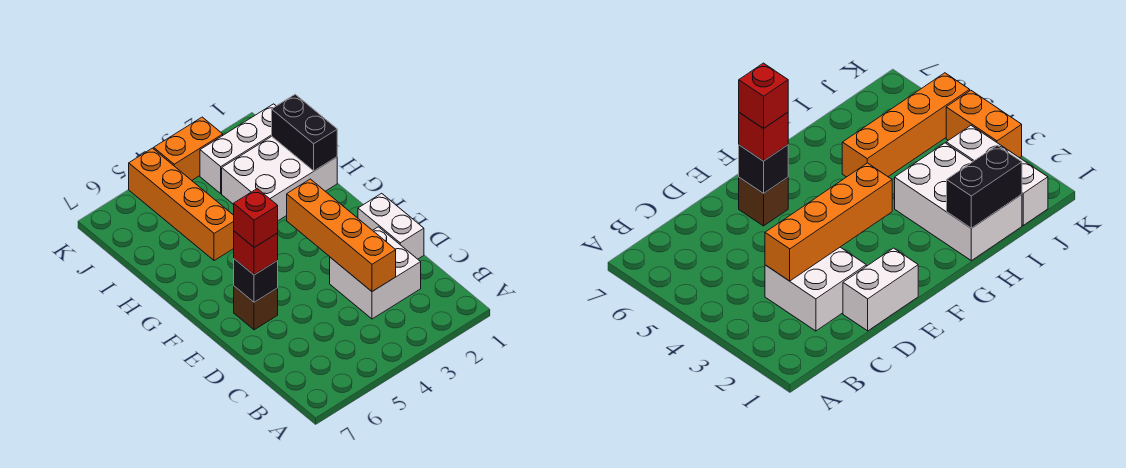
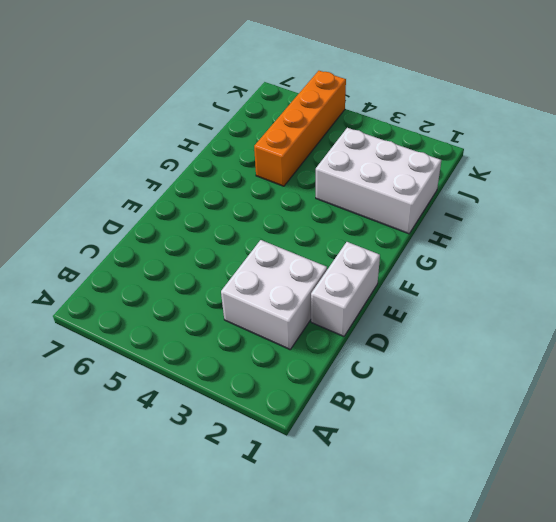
none -> brown 1x1 brick [234,286,278,330]
none -> white 1x3 brick [200,104,276,194]
none -> orange 1x2 brick [154,117,223,180]

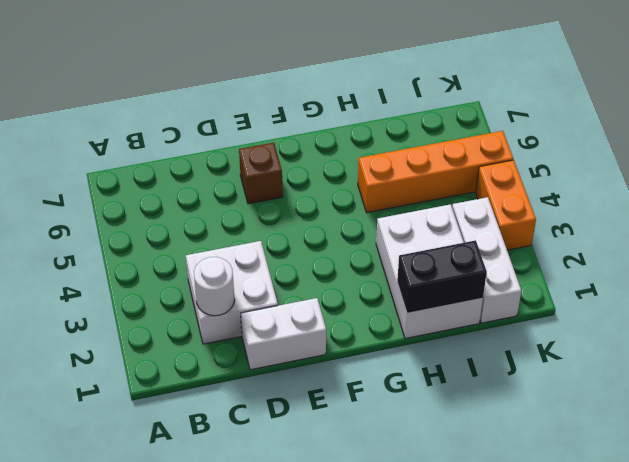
white 1x1 round brick [194,257,235,316] -> none
none -> orange 1x4 brick [287,179,396,292]
none -> black 1x1 brick [234,259,278,302]
none -> red 1x1 brick [234,231,278,275]

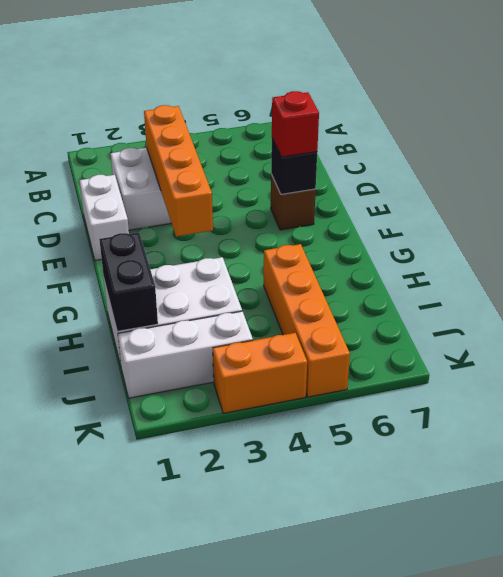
none -> red 1x1 brick [234,189,278,247]

